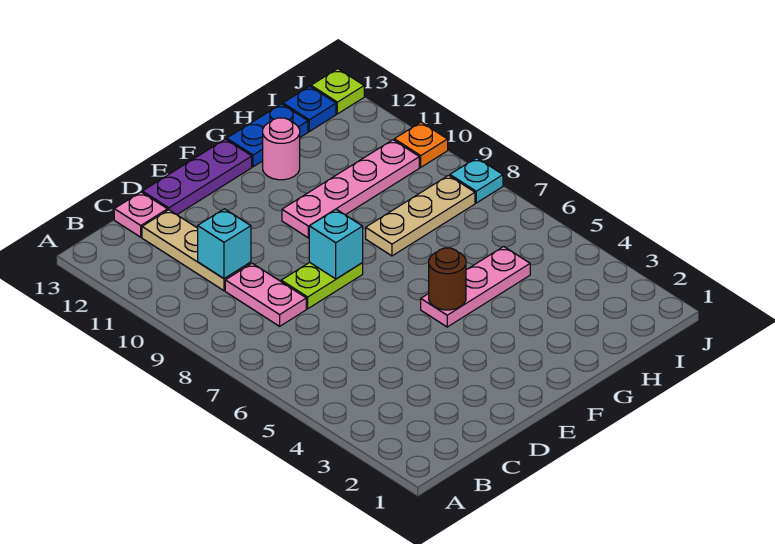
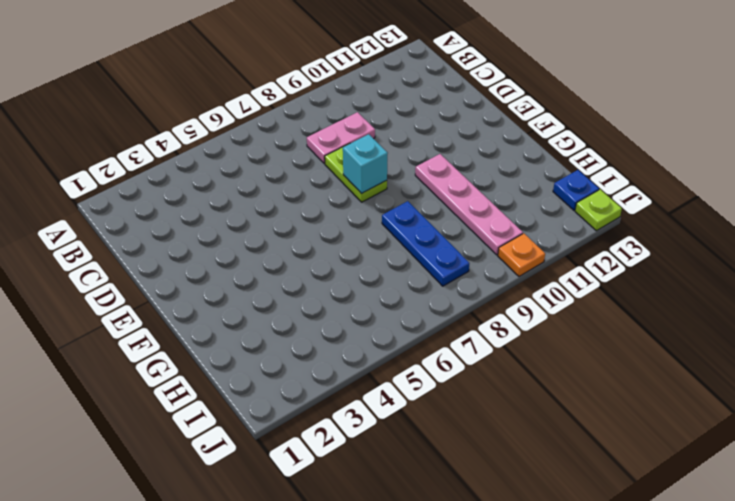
blue 1x3 plate [382,201,469,286] -> tan 1x3 plate [366,175,475,256]
none -> tan 1x3 plate [142,210,251,291]
none -> pink 1x1 plate [114,192,168,237]
none -> purple 1x3 plate [142,139,252,215]

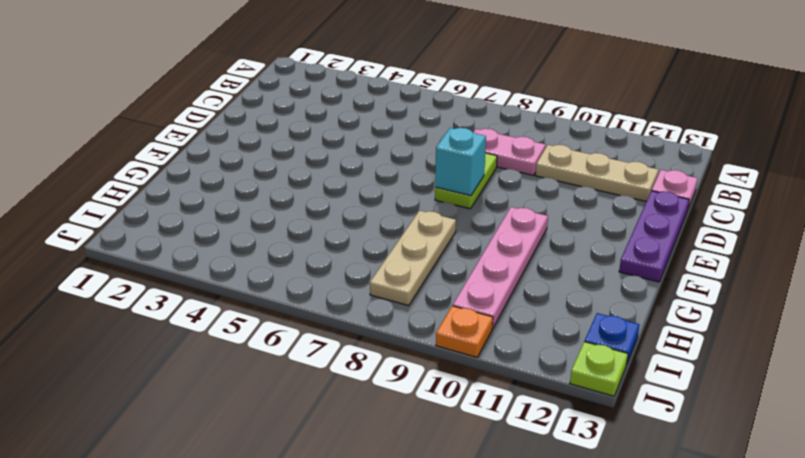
none -> pink 1x3 plate [421,247,530,327]
none -> pink 1x1 round brick [263,118,300,180]
none -> blue 1x2 plate [227,104,308,167]

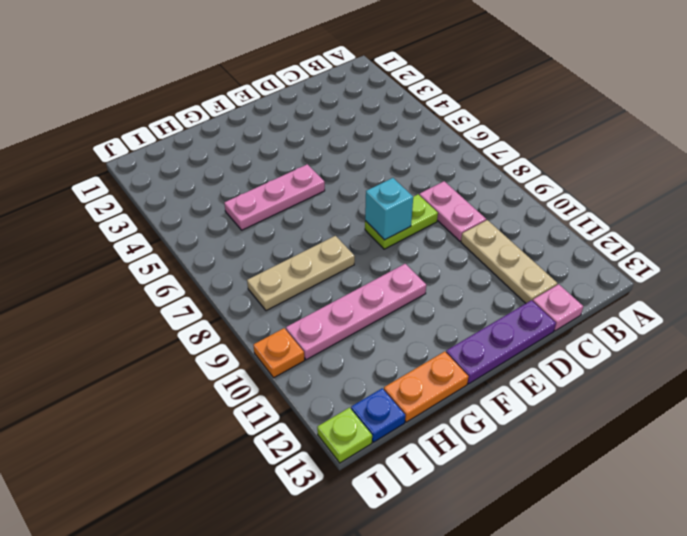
orange 1x2 plate [384,351,469,422] -> blue 1x2 plate [227,104,308,167]
none -> pink 1x1 round brick [263,118,300,180]
none -> cyan 1x1 plate [450,158,503,203]
none -> cyan 1x1 brick [198,209,251,279]

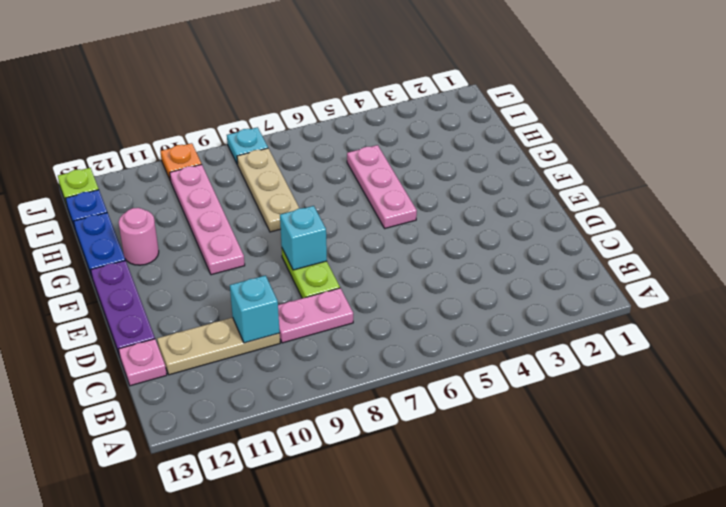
none -> brown 1x1 round brick [429,248,466,310]

